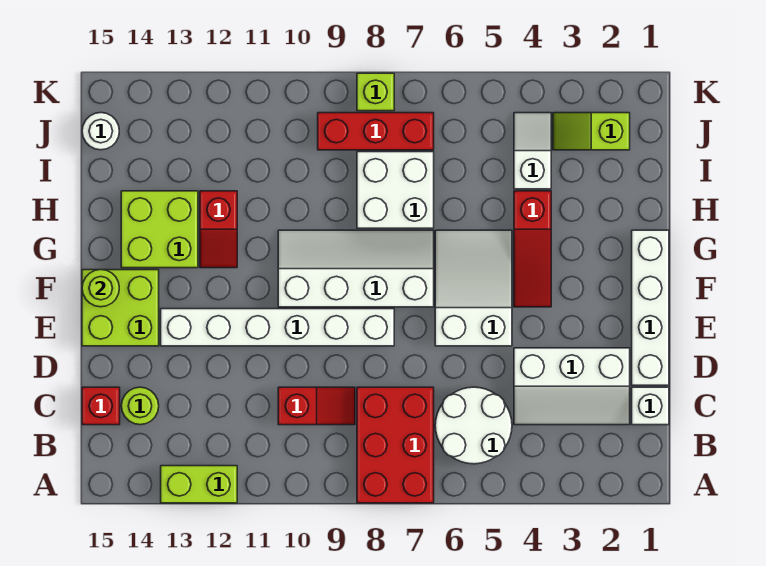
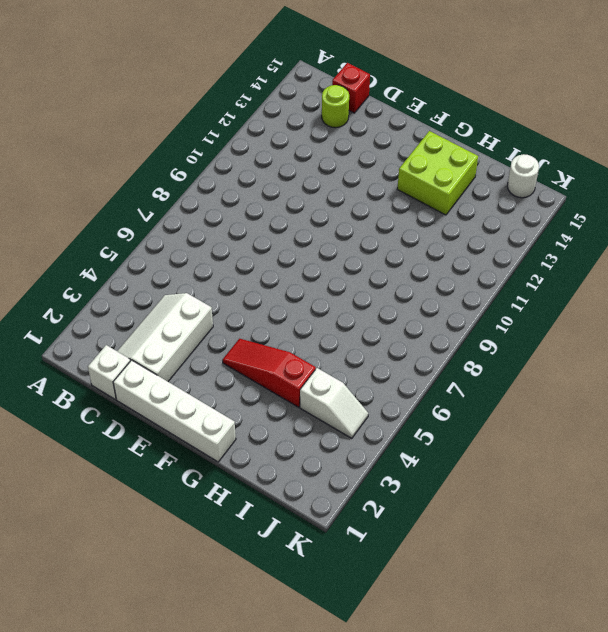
none -> red 2x3 brick [357,387,434,503]
none -> lime 1x2 brick [161,466,237,503]
none -> white 2x2 round brick [435,387,512,464]

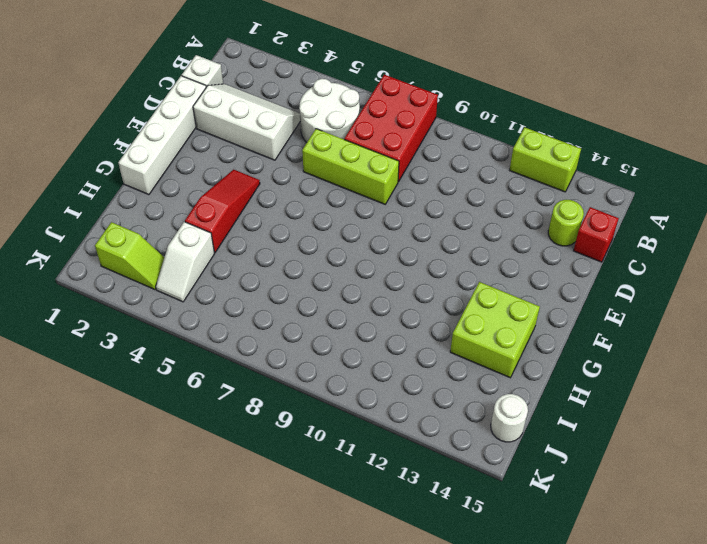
lime 1x3 brick [302,129,399,204] -> none
none -> red 1x2 slope [278,387,355,425]
none -> white 2x3 slope [435,230,512,346]
none -> white 1x6 brick [161,309,394,346]

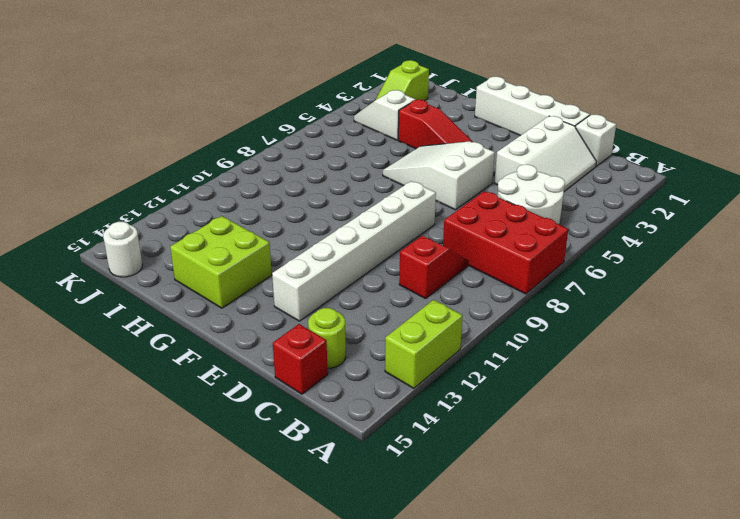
none -> lime 2x2 brick [82,270,159,346]
none -> white 2x4 slope [278,230,434,307]
none -> red 1x2 slope [200,191,237,268]

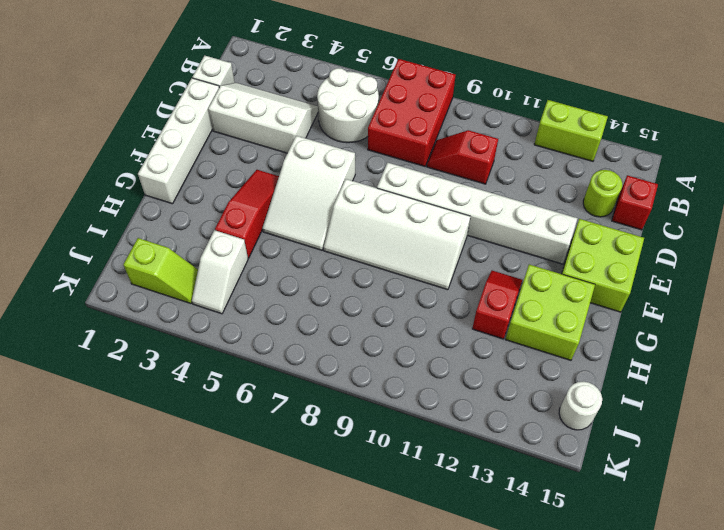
none -> white 2x2 brick [357,152,434,228]
none -> red 1x3 brick [318,113,434,150]
none -> lime 1x1 brick [357,73,394,111]

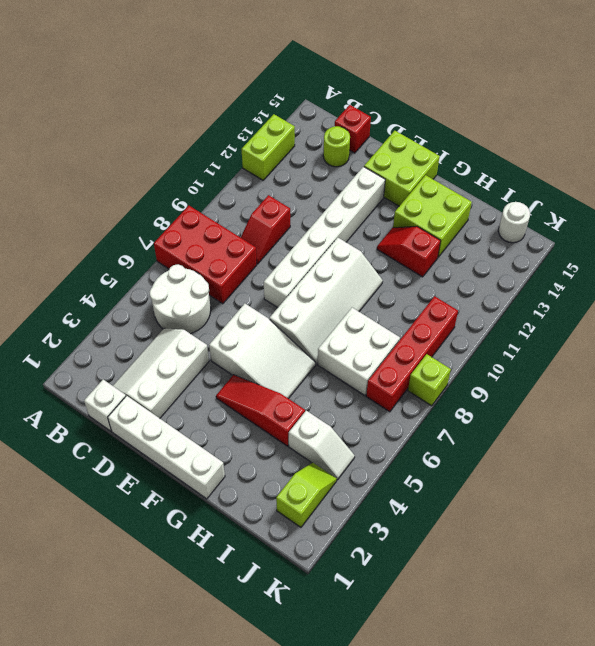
red 1x4 brick [366,296,458,412] -> red 1x3 brick [318,113,434,150]
none -> lime 1x1 round brick [82,270,119,307]

